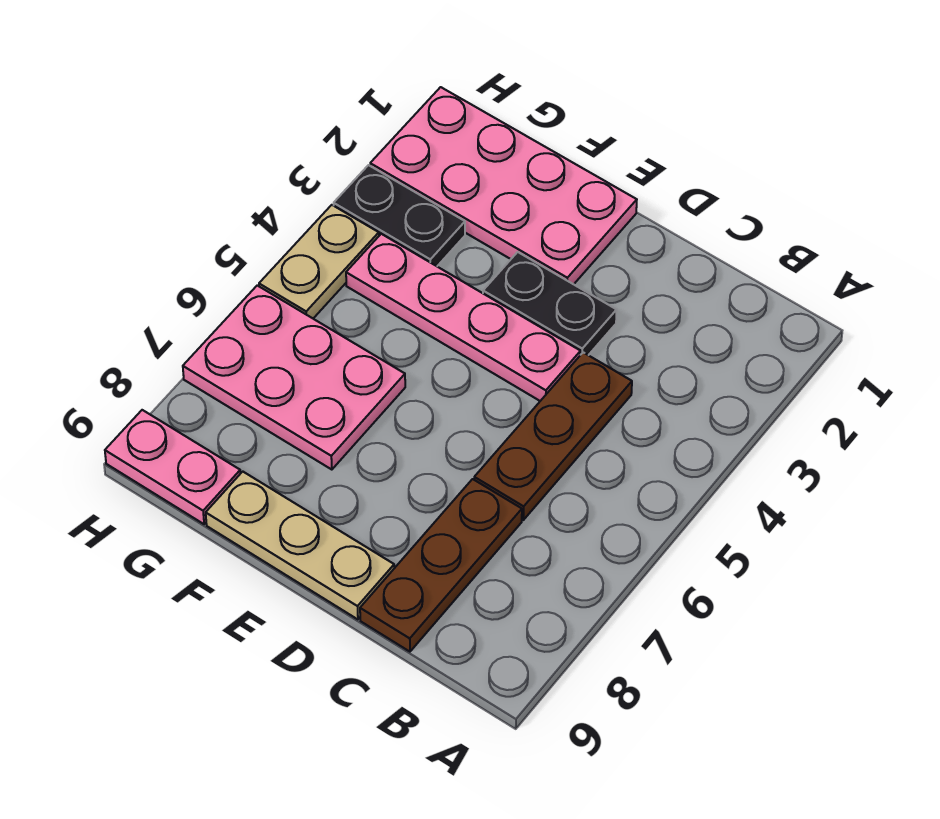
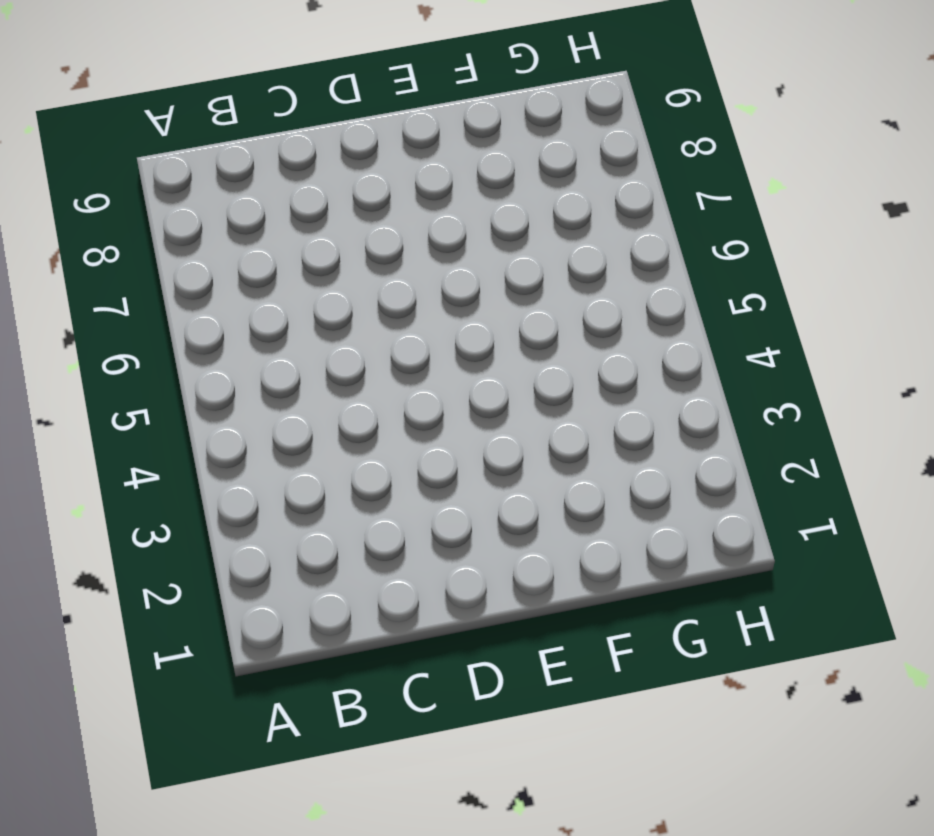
none -> brown 1x3 plate [474,352,632,520]
none -> brown 1x3 plate [360,479,522,652]

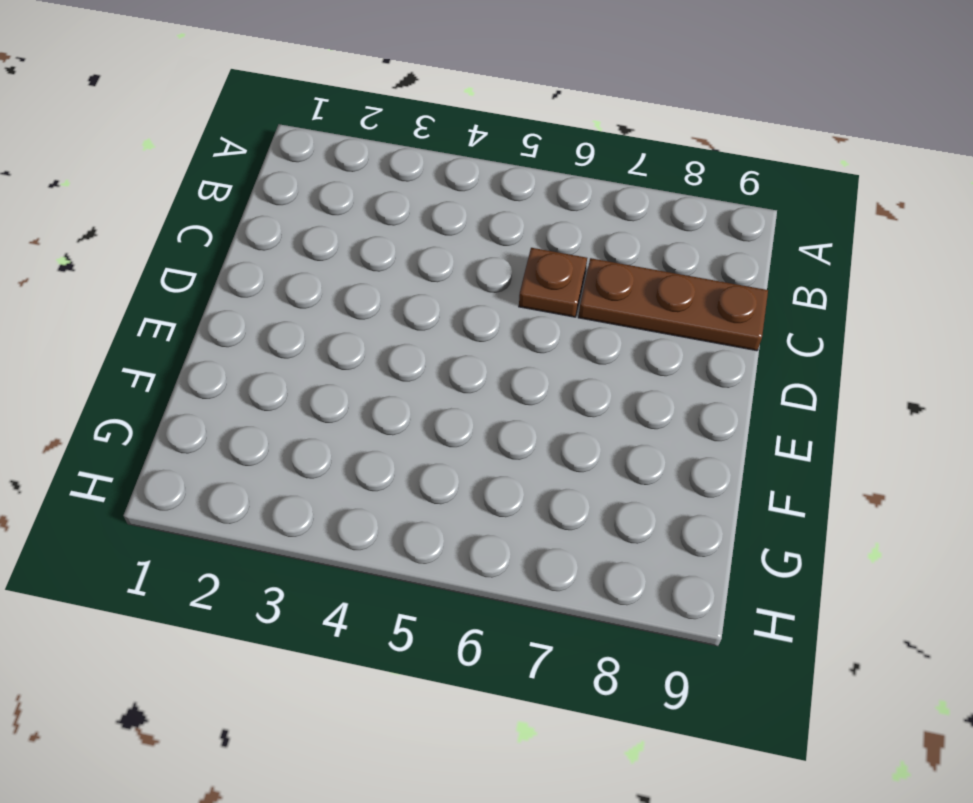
brown 1x1 plate [519,248,587,317] -> brown 1x3 plate [474,352,632,520]
none -> black 1x2 plate [483,252,617,355]
none -> pink 1x4 plate [346,234,581,401]

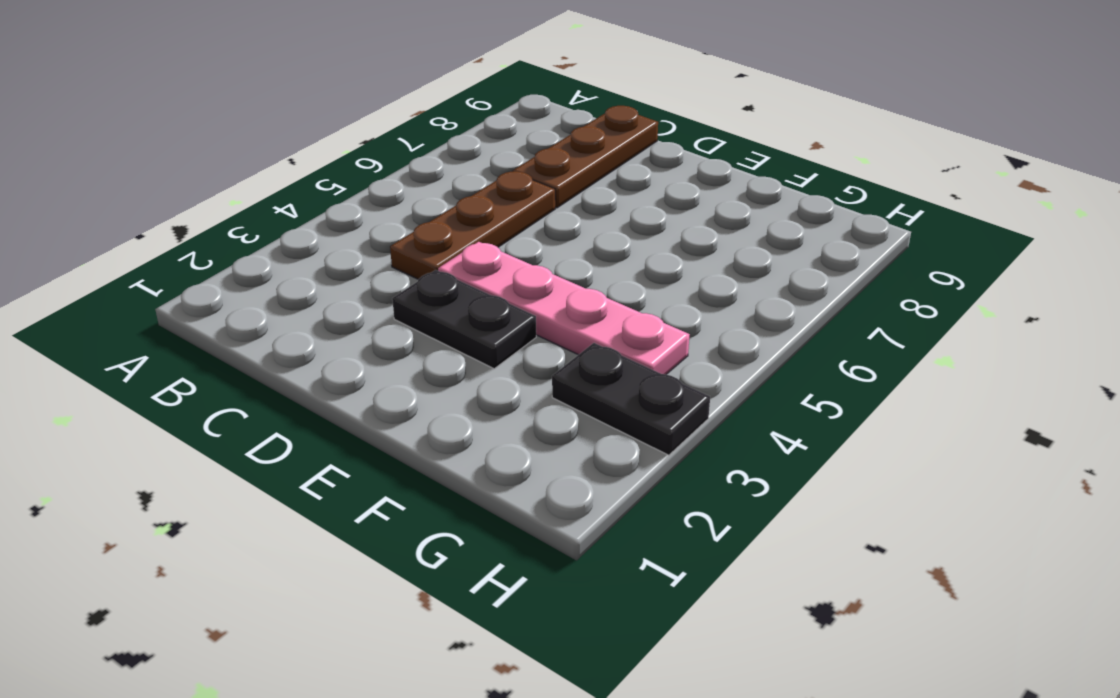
none -> tan 1x3 plate [206,472,394,619]
none -> pink 2x4 plate [370,87,637,284]

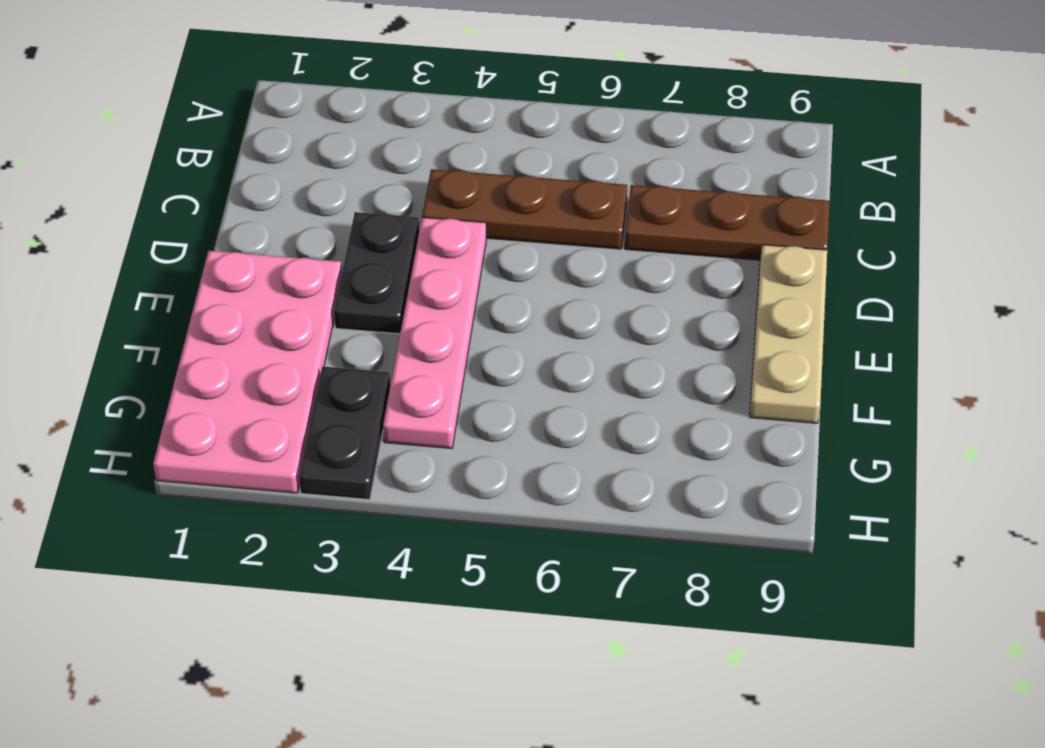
none -> pink 2x3 plate [183,286,405,470]
none -> pink 1x2 plate [105,410,241,524]

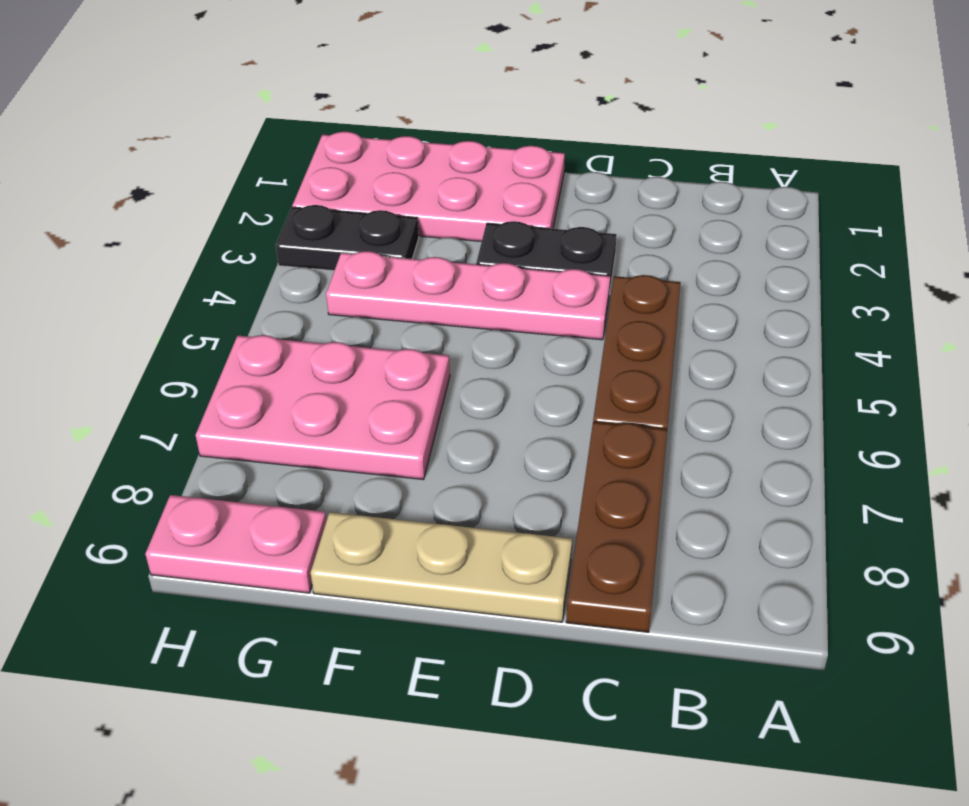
none -> tan 1x2 plate [259,205,379,318]

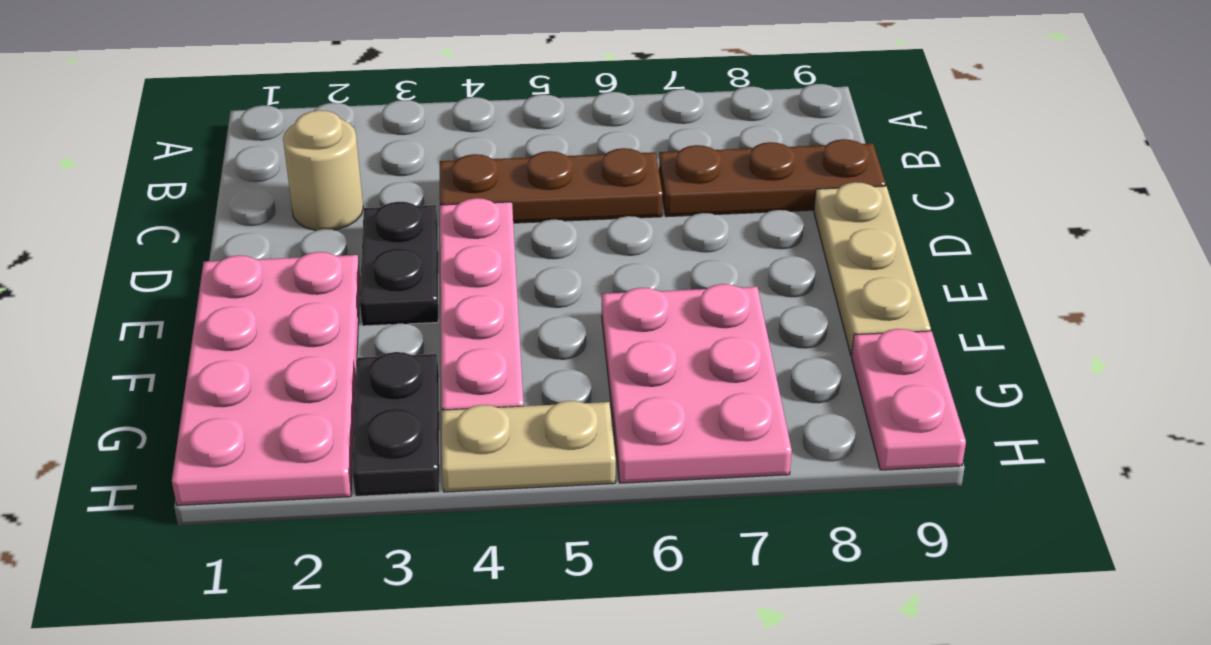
tan 1x1 round brick [283,110,363,230] -> none

